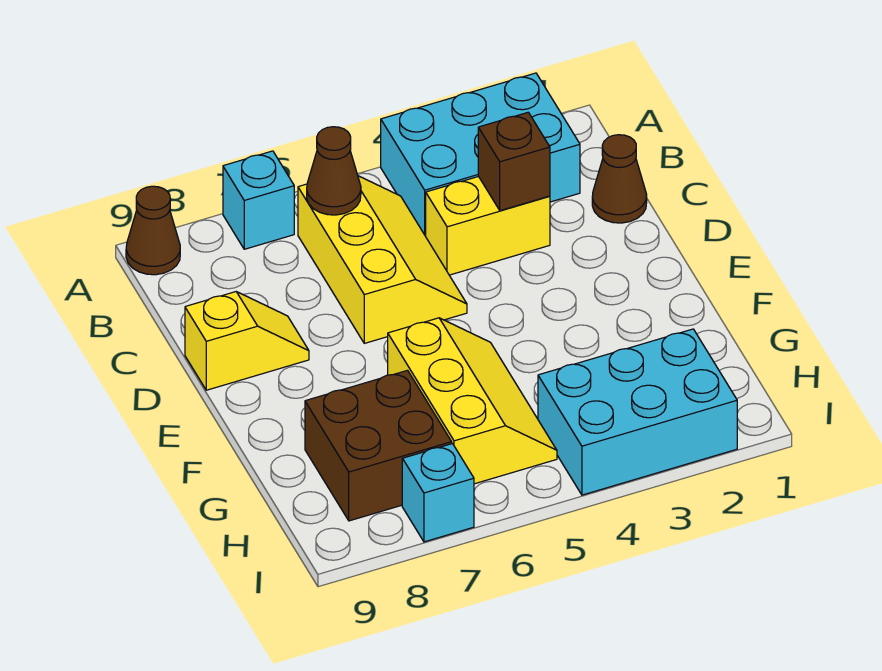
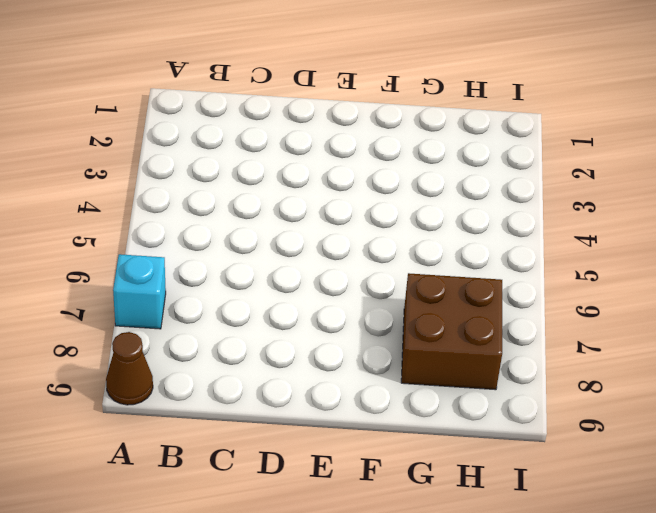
none -> cyan 2x3 brick [381,73,580,236]
none -> yellow 2x3 slope [298,176,467,343]
none -> brown 1x1 cone [592,135,647,223]

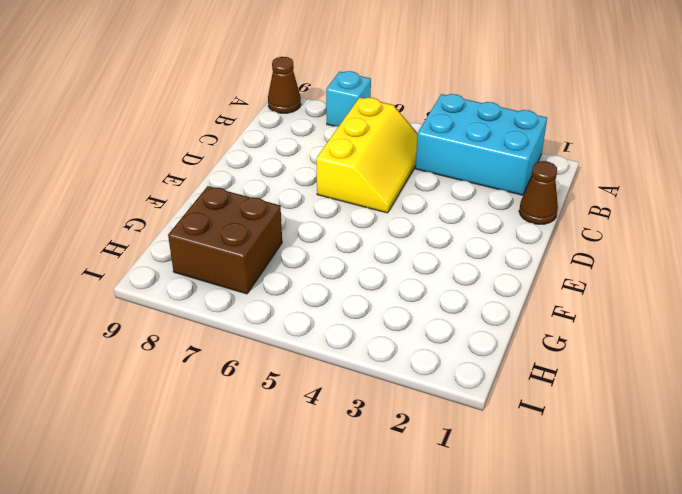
none -> yellow 1x2 brick [426,176,550,275]
none -> yellow 1x2 slope [185,292,309,390]
none -> yellow 2x3 slope [388,318,557,484]

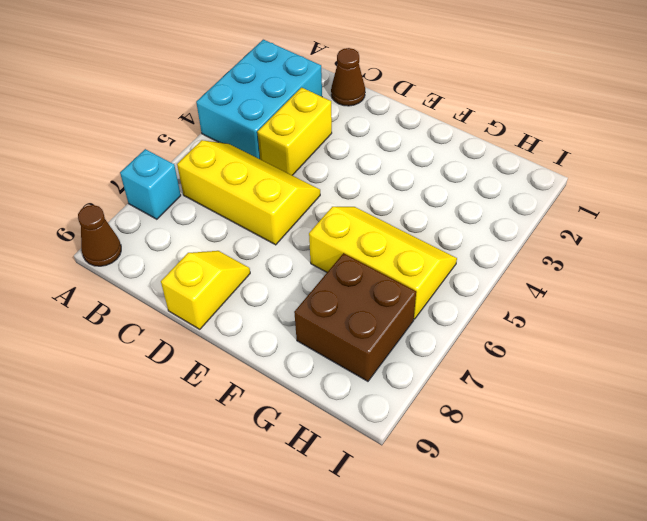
none -> cyan 2x3 brick [538,329,737,495]
none -> cyan 1x1 brick [402,444,474,542]
none -> brown 1x1 cone [307,127,361,215]

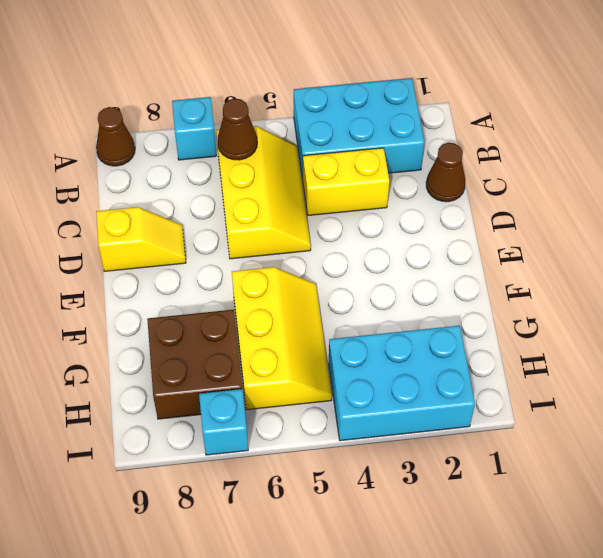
none -> brown 1x1 brick [478,112,550,211]

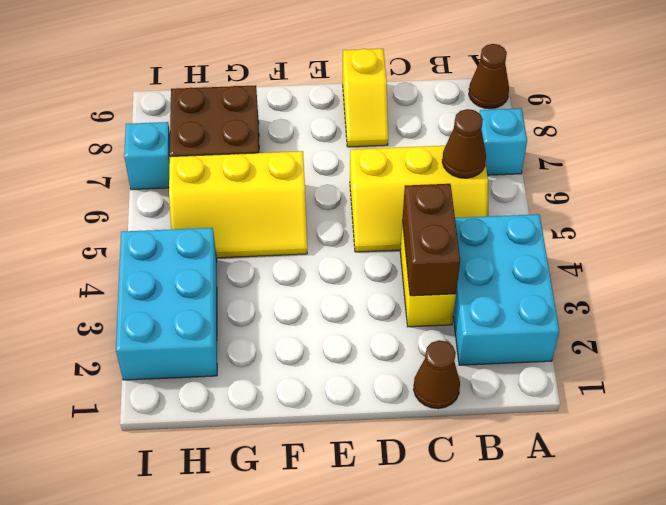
brown 1x2 brick [402,184,460,296] -> brown 1x1 brick [478,112,550,211]

